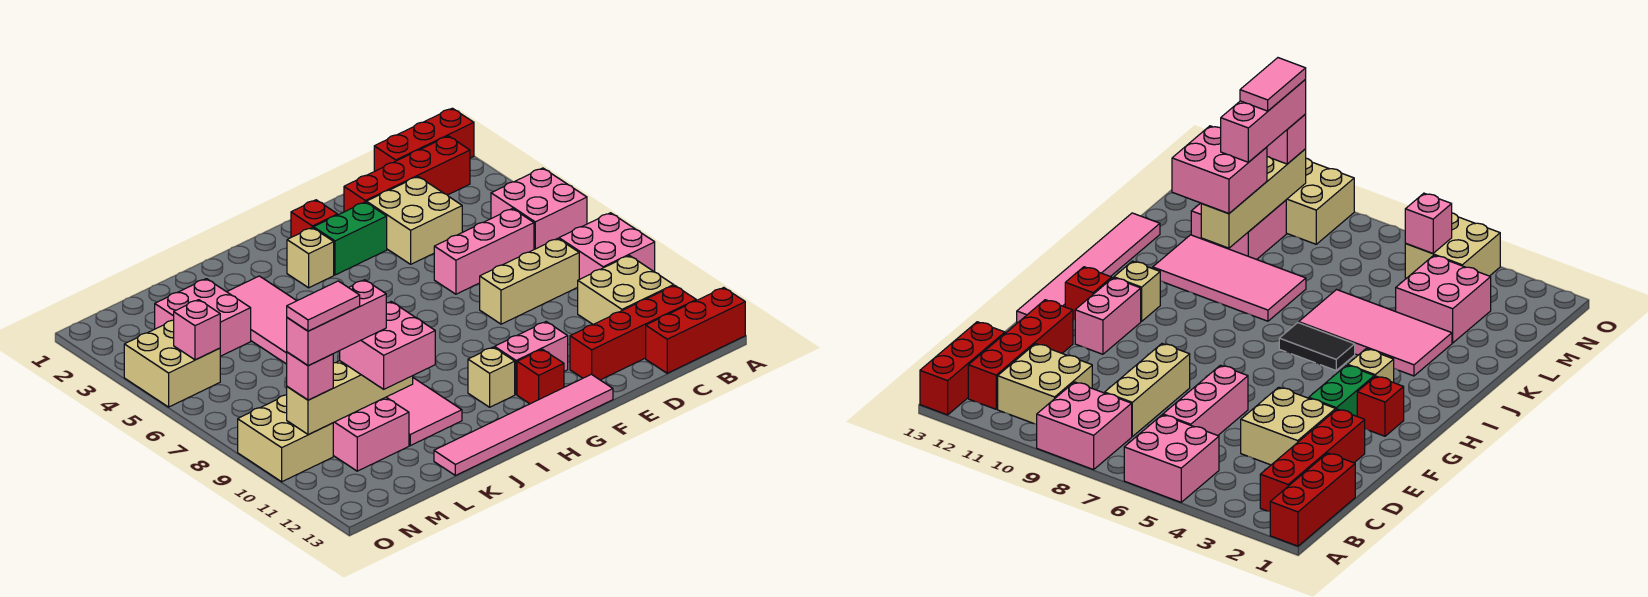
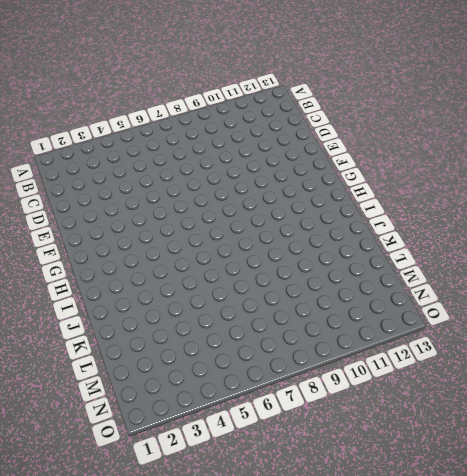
none -> red 1x3 brick [374,108,474,171]
none -> pink 2x2 brick [491,168,587,249]
none -> pink 2x2 brick [559,213,655,279]
none -> red 1x3 brick [646,288,745,373]

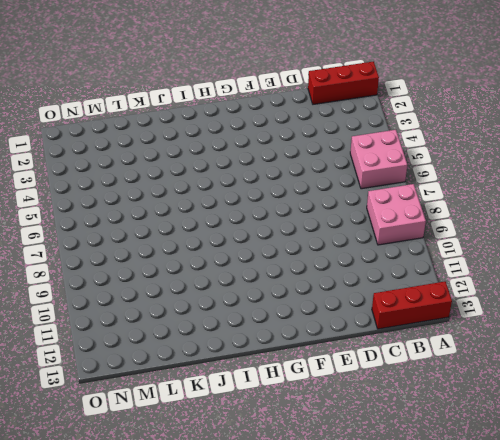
none -> red 1x4 brick [344,136,470,212]
none -> tan 2x2 brick [578,256,674,324]
none -> red 1x4 brick [570,285,696,380]
none -> pink 1x3 brick [434,209,534,294]

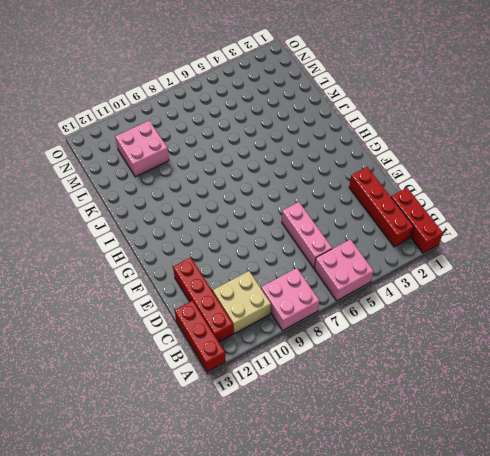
none -> tan 1x3 brick [480,238,579,324]
none -> tan 2x2 brick [366,177,462,264]
none -> green 1x2 brick [314,202,387,275]
none -> pink 1x2 brick [495,322,568,395]

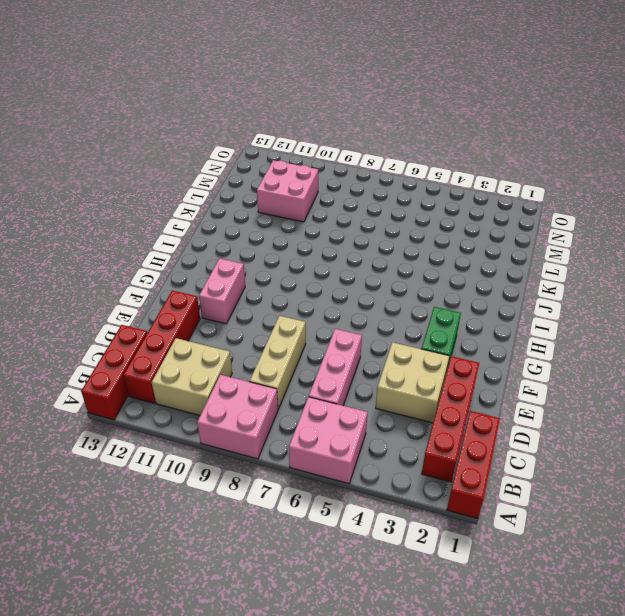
none -> pink 1x6 tile [434,374,613,476]
none -> red 1x1 brick [291,200,338,237]
none -> red 1x1 brick [517,349,564,404]
none -> tan 1x1 brick [287,228,334,288]

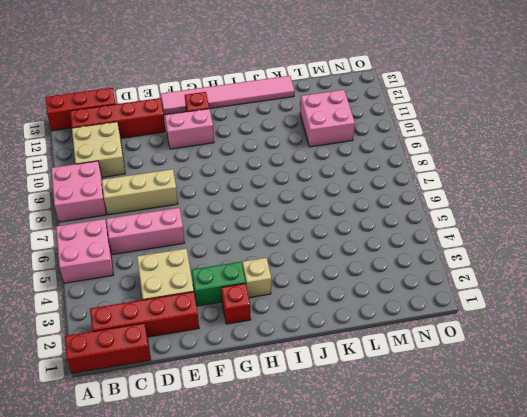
none -> tan 1x1 brick [468,347,515,407]
none -> black 1x2 tile [1279,323,1355,370]
none -> pink 2x4 tile [227,276,296,364]
none -> pink 2x4 tile [387,378,462,446]

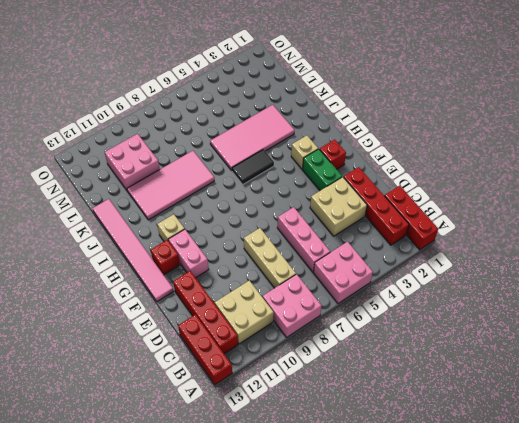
none -> pink 2x2 brick [155,279,251,356]
none -> tan 2x2 brick [124,320,220,407]
none -> tan 2x2 brick [238,395,333,482]
none -> tan 1x4 brick [287,361,413,435]

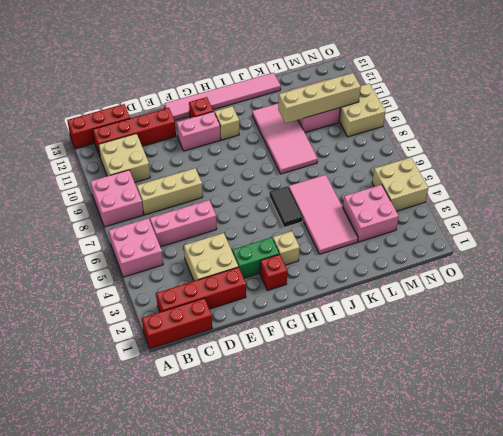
none -> pink 1x1 brick [174,300,220,360]
none -> pink 2x2 brick [340,302,435,389]
none -> pink 1x1 brick [287,352,333,400]
none -> pink 1x3 brick [287,280,386,366]

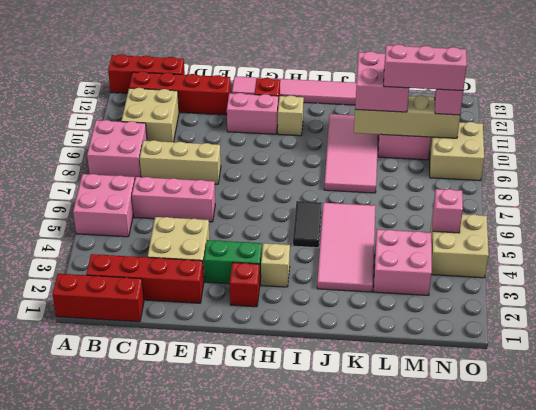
none -> pink 1x2 tile [287,281,360,331]

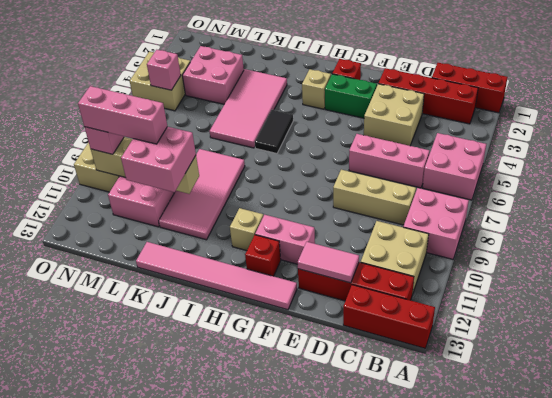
pink 1x2 tile [298,242,359,283] -> pink 1x2 tile moved to [287,281,360,331]

